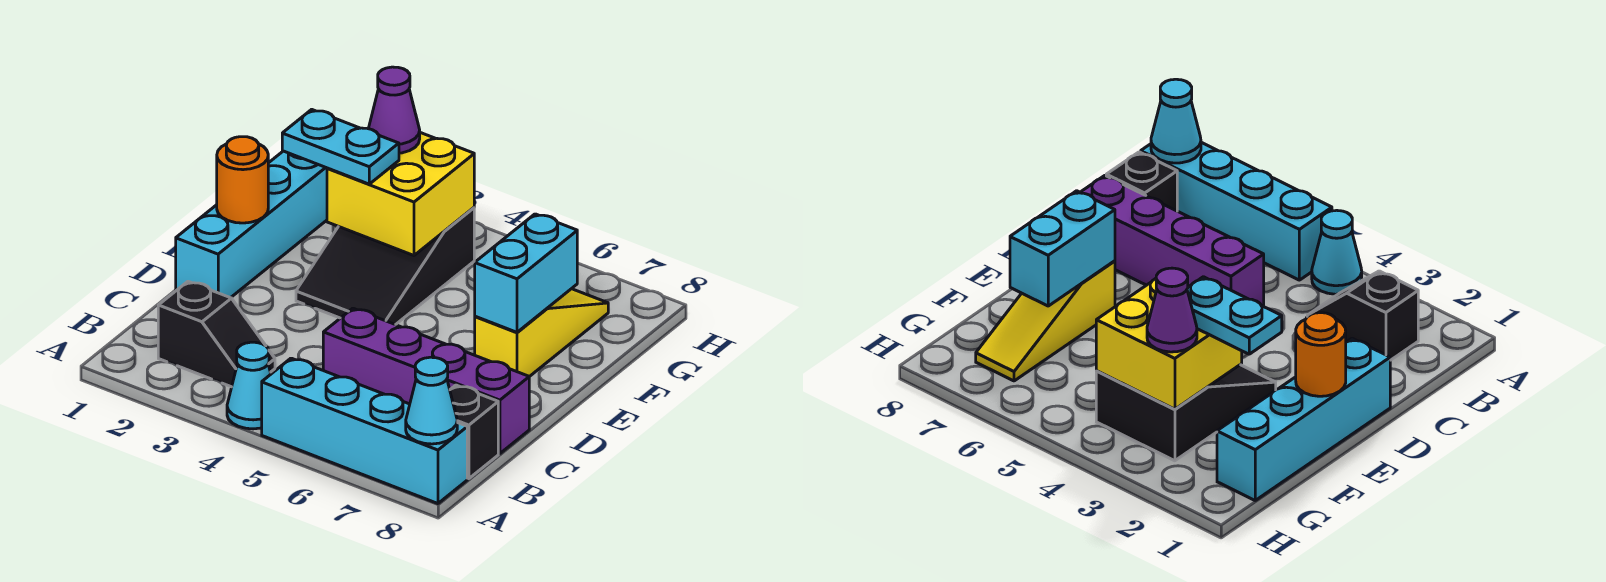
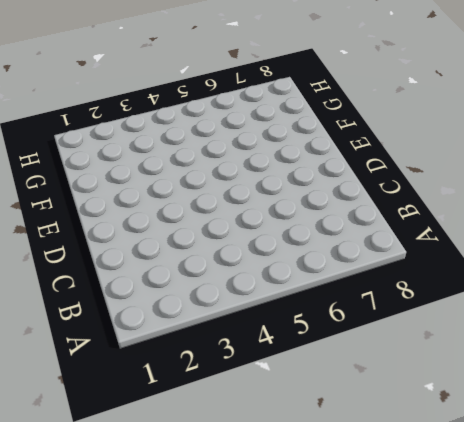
none -> cyan 1x1 cone [227,342,271,429]
none -> cyan 1x4 brick [262,358,467,504]
none -> black 1x2 slope [158,282,275,387]

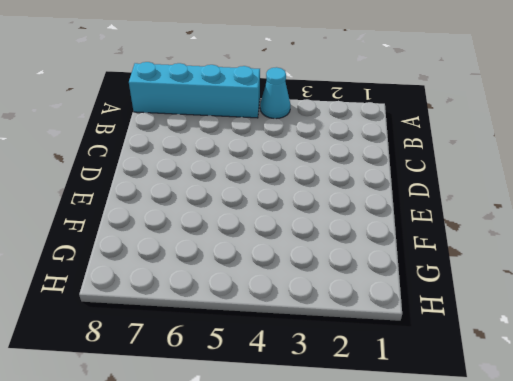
none -> black 1x2 slope [158,282,275,387]
none -> black 1x1 brick [450,385,498,479]
none -> purple 1x4 brick [323,308,529,454]

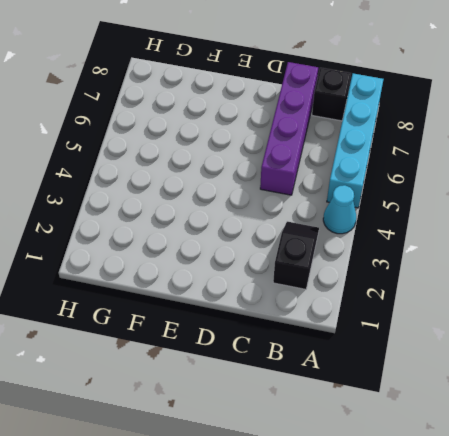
none -> cyan 1x4 brick [176,151,327,298]
none -> black 2x3 slope [296,208,474,325]
none -> yellow 1x3 slope [475,289,608,377]

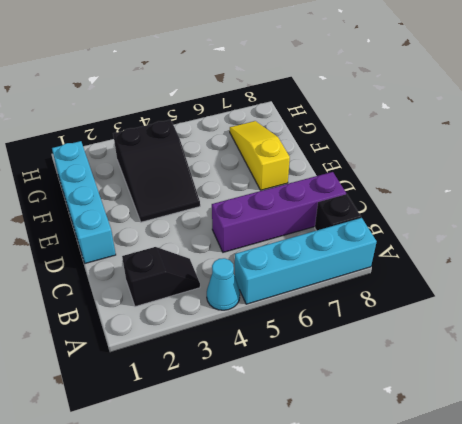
none -> cyan 1x1 cone [406,357,457,444]
none -> orange 1x1 round brick [217,137,268,223]
none -> cyan 1x2 brick [475,214,577,332]

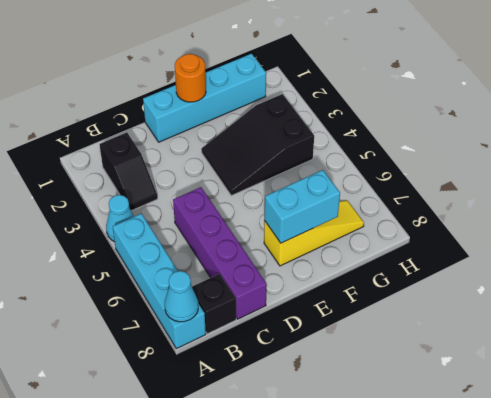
none -> yellow 2x2 brick [327,133,474,255]
none -> cyan 1x2 plate [282,109,399,184]
none -> purple 1x1 cone [368,67,420,153]

